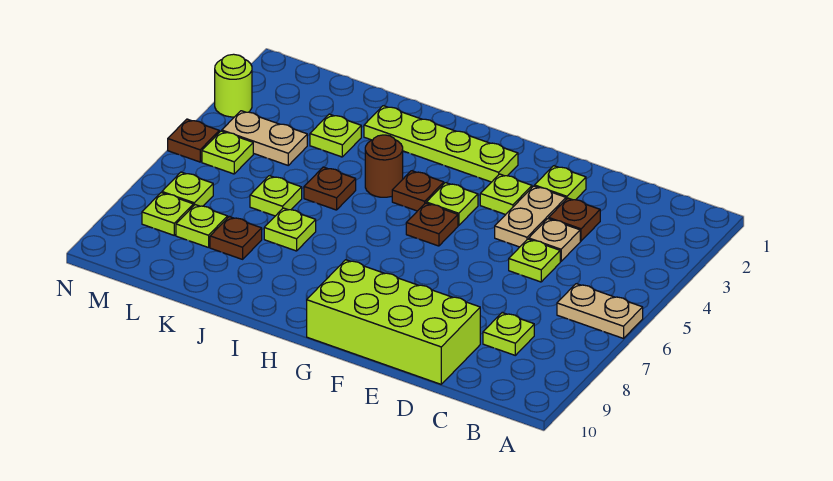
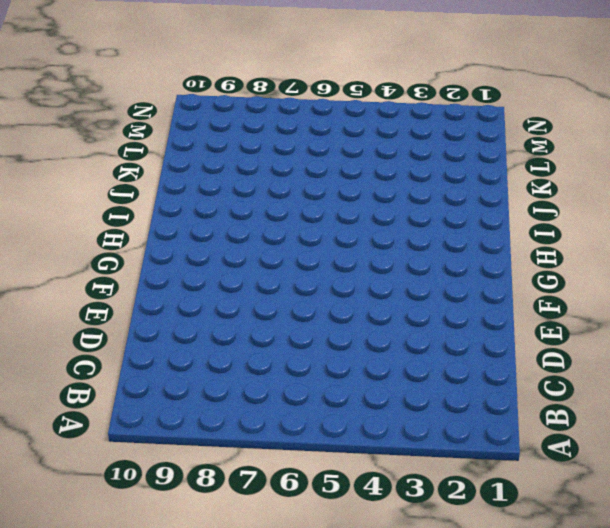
none -> tan 1x2 plate [557,284,643,338]
none -> lime 1x1 plate [483,313,534,355]
none -> brown 1x1 plate [549,198,600,241]

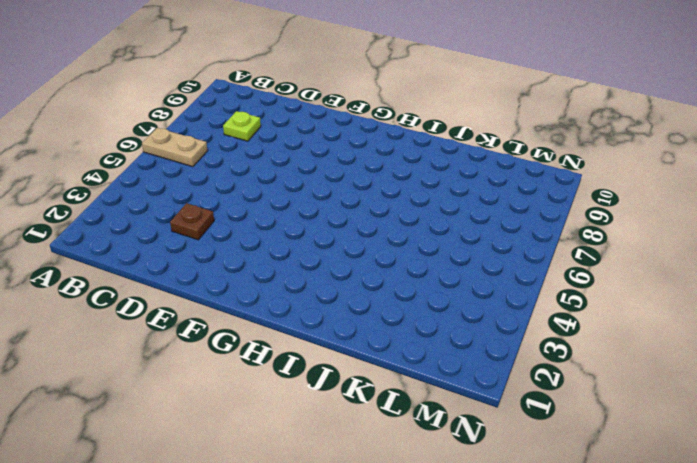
none -> tan 1x1 plate [529,219,580,261]
none -> lime 1x1 plate [509,239,560,282]
none -> lime 2x4 brick [307,260,480,384]

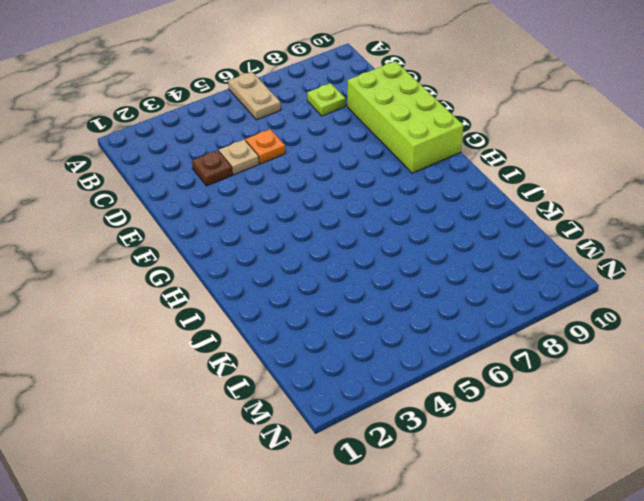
orange 1x1 plate [246,129,285,164] -> lime 1x1 plate [509,239,560,282]
none -> lime 1x1 plate [535,166,586,200]
none -> tan 1x2 plate [495,186,566,247]
none -> lime 1x1 plate [480,174,532,215]

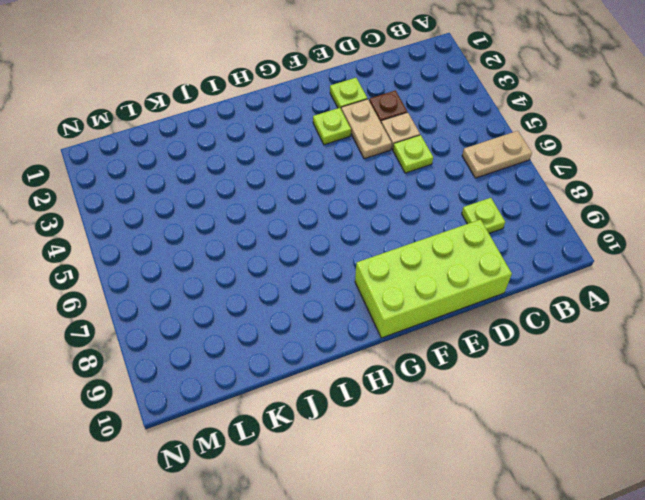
none -> lime 1x4 plate [364,106,518,182]
none -> lime 1x1 plate [426,183,478,226]
none -> brown 1x1 plate [406,203,458,246]

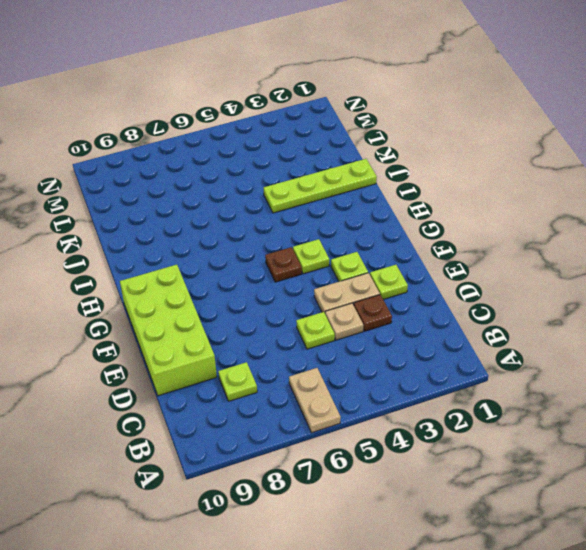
lime 1x4 plate [264,159,377,213] -> lime 1x4 plate turned to [364,106,518,182]
none -> brown 1x1 plate [392,171,444,211]
none -> brown 1x1 round brick [365,135,403,197]
none -> brown 1x1 plate [304,167,356,210]

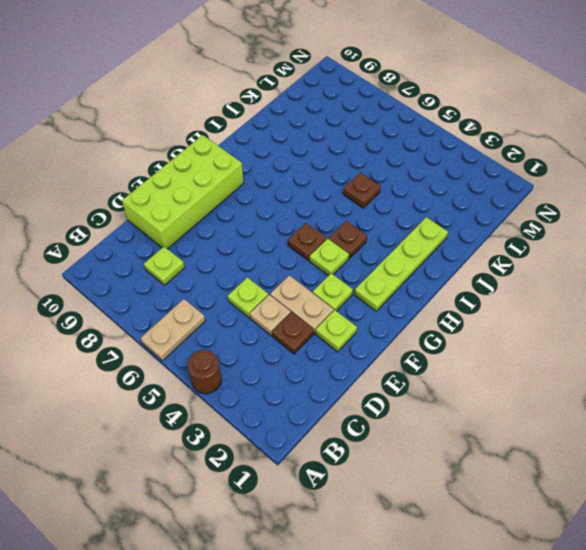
brown 1x1 round brick [188,350,221,394] -> brown 1x1 round brick moved to [365,135,403,197]
none -> lime 1x1 plate [264,208,316,251]
none -> lime 1x1 plate [310,114,361,157]
none -> lime 1x1 plate [250,176,302,216]

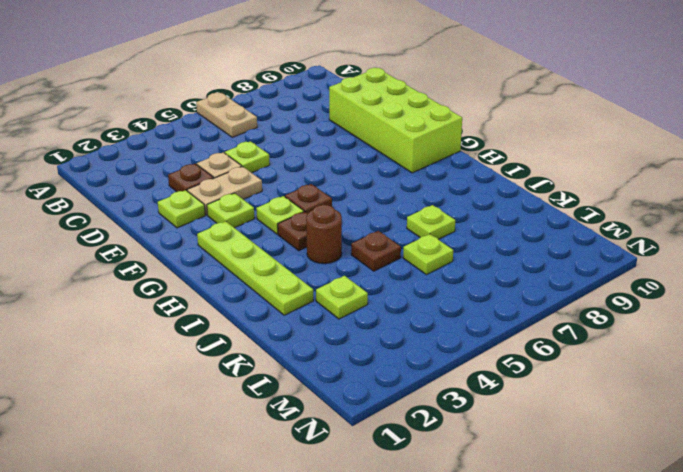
none -> lime 1x1 plate [483,313,534,355]
none -> brown 1x1 plate [210,217,262,259]
none -> tan 1x2 plate [222,111,307,165]

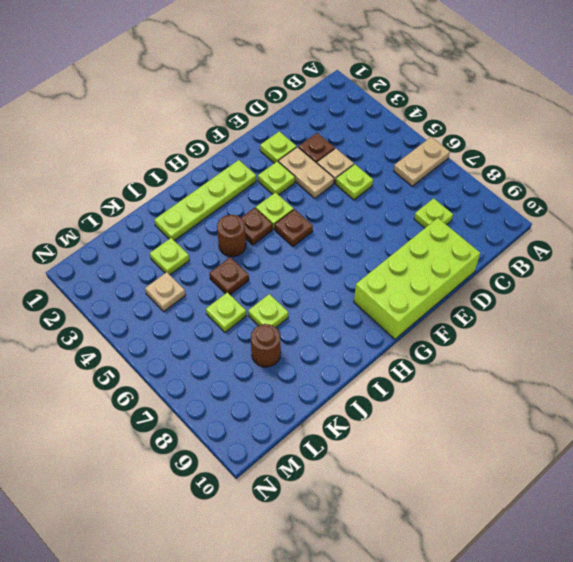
brown 1x1 round brick [251,324,281,367] -> brown 1x1 plate [210,217,262,259]
tan 1x1 plate [145,272,186,312] -> tan 1x2 plate [222,111,307,165]
none -> lime 1x1 plate [176,205,228,248]
none -> lime 1x1 plate [202,131,253,174]
none -> lime 1x1 plate [162,172,213,206]

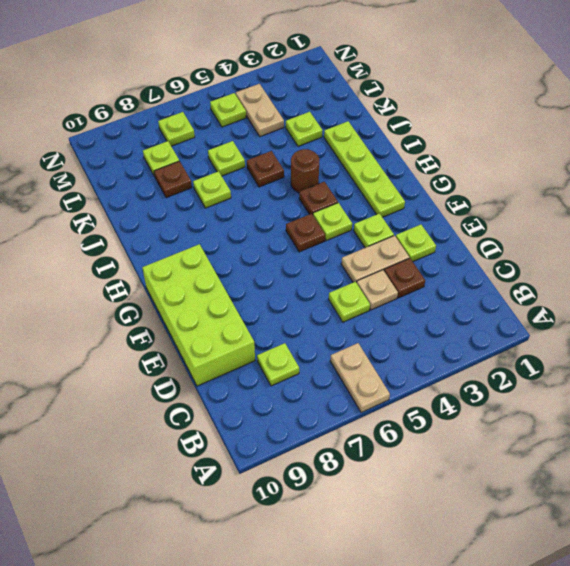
none -> lime 1x1 plate [142,193,193,235]
none -> lime 1x1 round brick [215,54,252,117]
none -> brown 1x1 plate [168,119,219,162]

